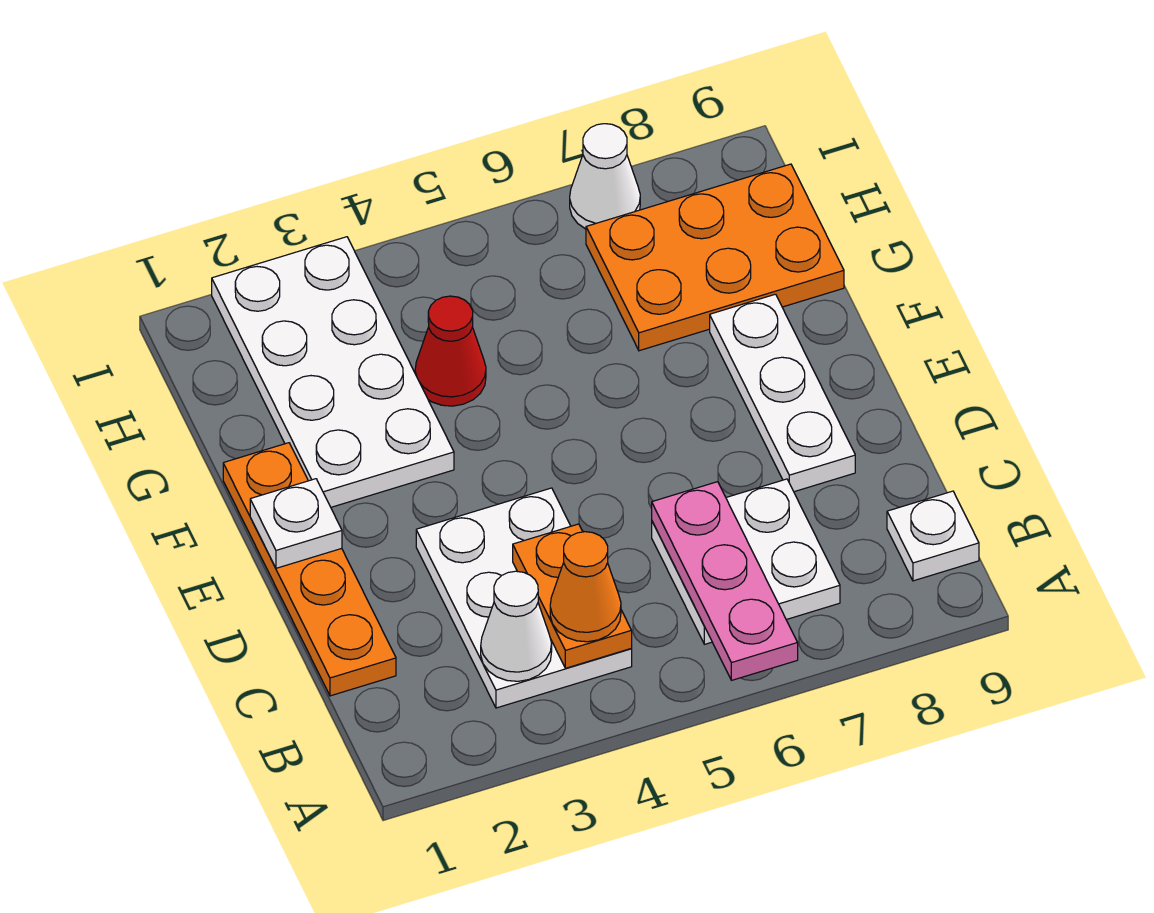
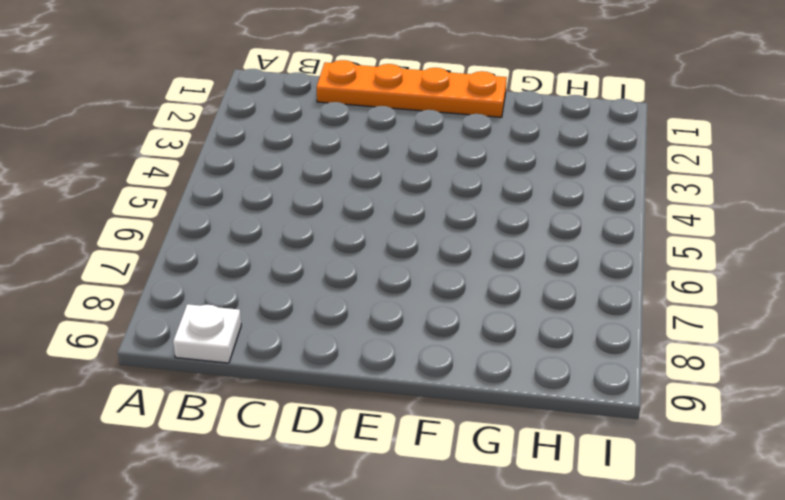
none -> white 2x3 plate [416,488,632,708]
none -> white 2x2 plate [652,479,840,644]
none -> white 1x3 plate [710,294,855,492]

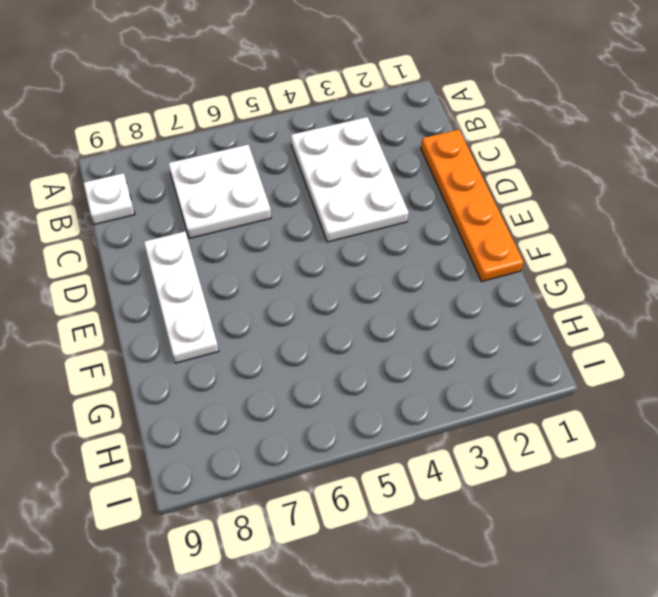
none -> white 2x4 plate [212,237,454,507]
none -> red 1x1 cone [415,296,486,406]
none -> orange 2x3 plate [586,164,844,351]

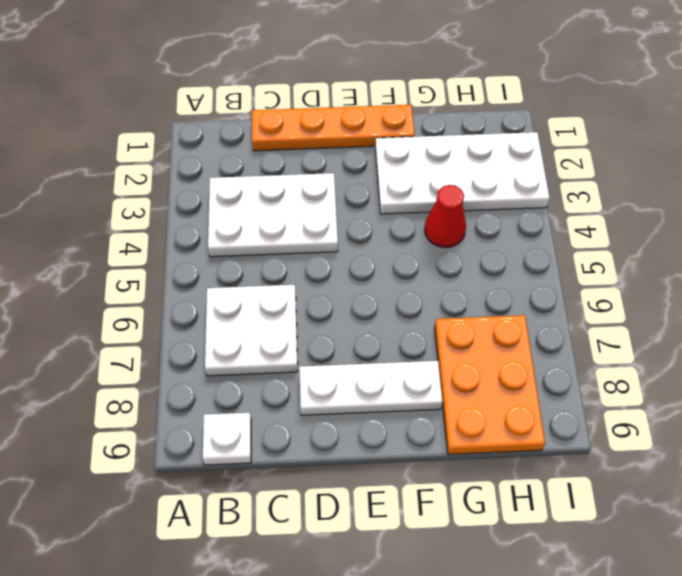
none -> white 1x1 cone [570,124,640,229]
none -> pink 1x3 plate [652,482,798,680]
none -> white 1x1 cone [481,571,552,681]

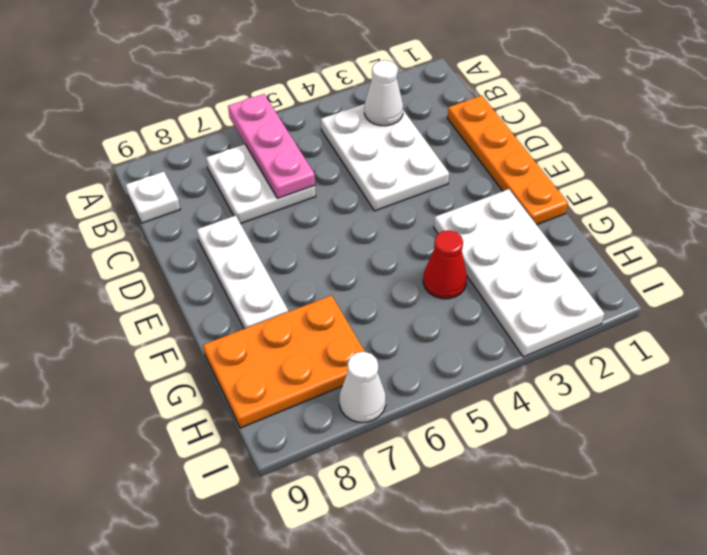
none -> orange 1x2 plate [513,524,632,668]
none -> white 1x1 plate [250,479,342,568]
none -> orange 1x1 cone [550,532,621,642]

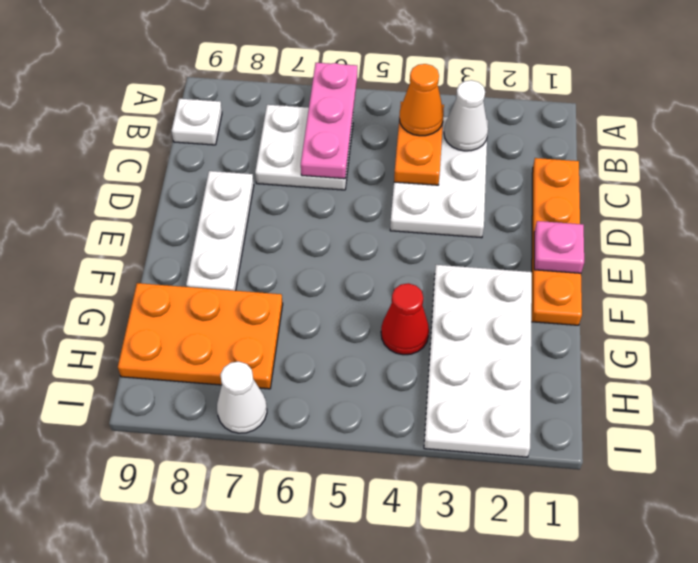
pink 1x1 plate [534,221,584,273] -> white 1x1 plate [250,479,342,568]

